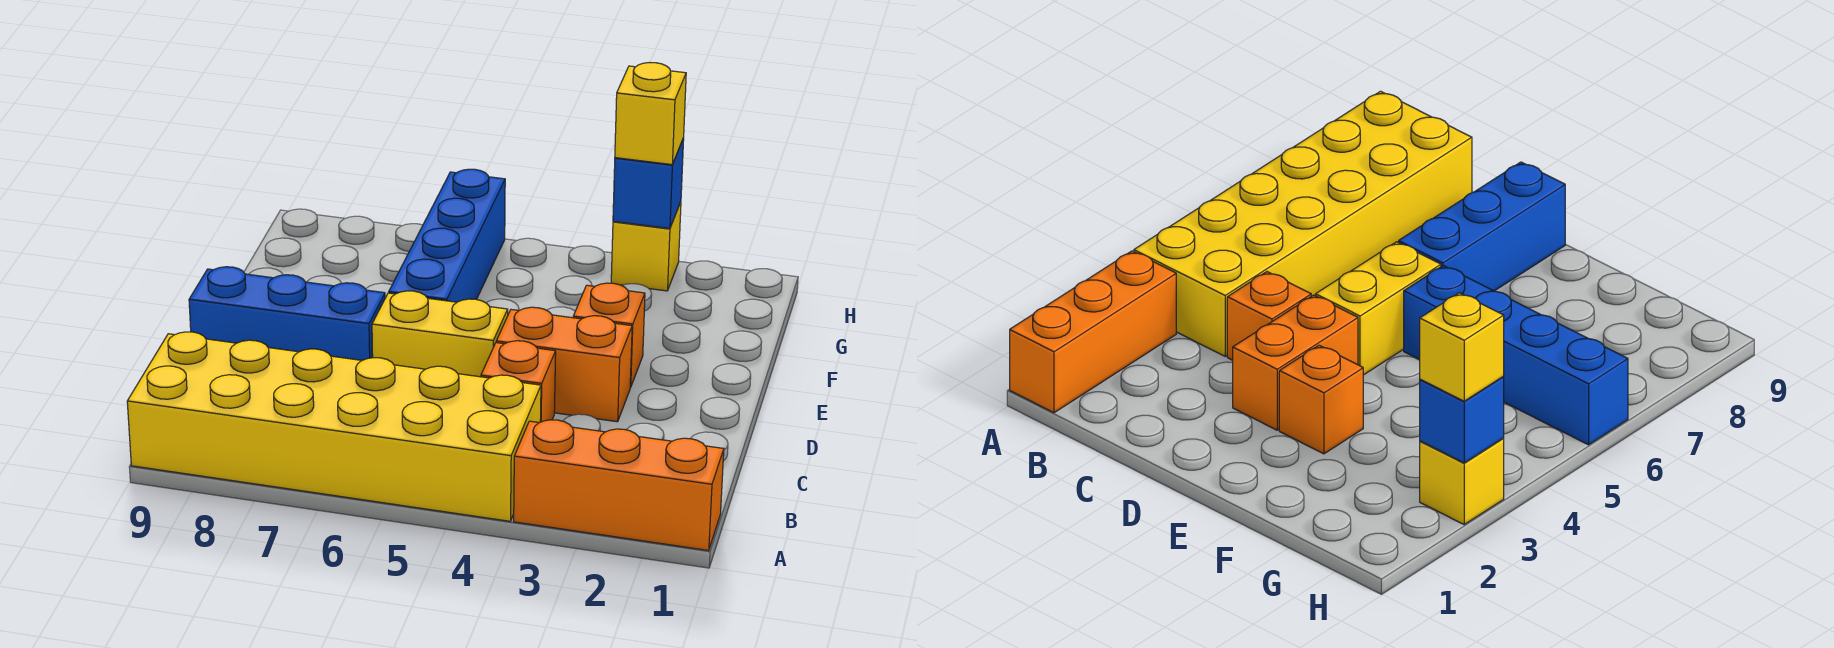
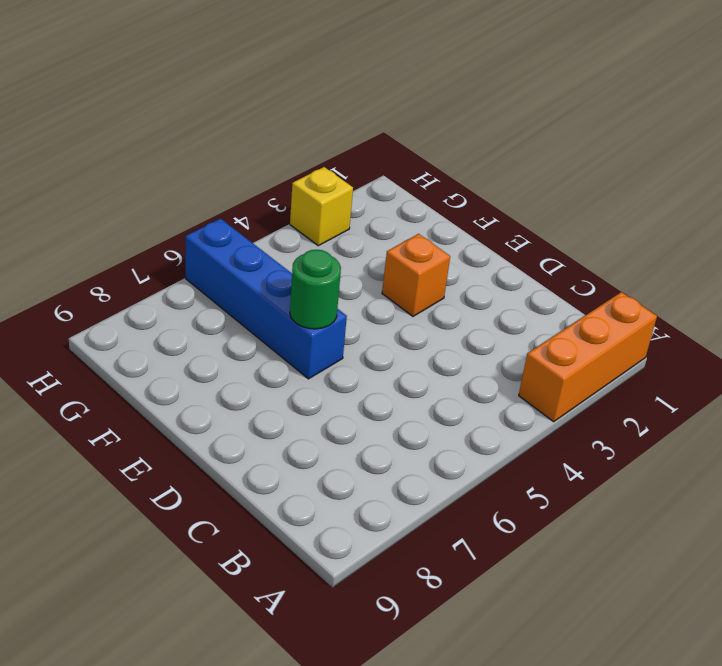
green 1x1 round brick [290,250,341,329] -> none
none -> yellow 2x6 brick [127,332,541,521]
none -> orange 1x1 brick [481,341,556,422]

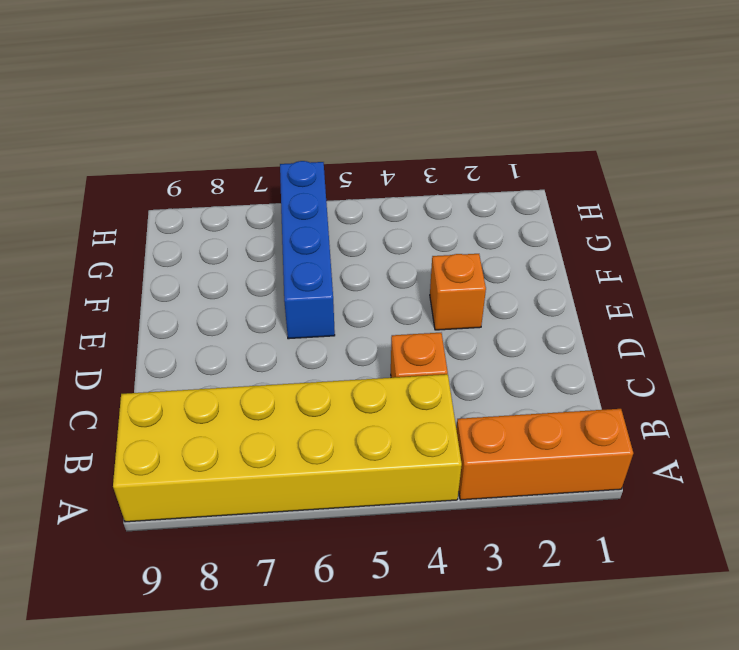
none -> orange 1x2 brick [496,307,632,422]
none -> yellow 1x2 brick [372,291,508,377]

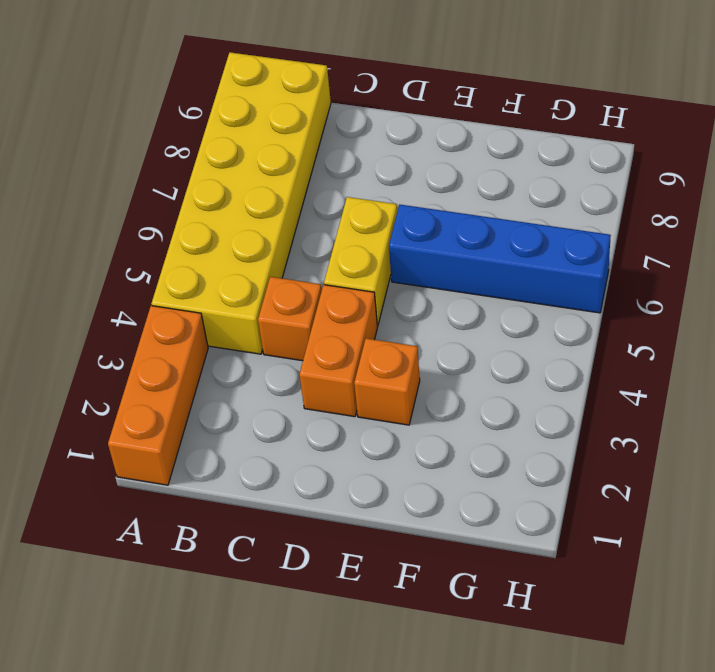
none -> blue 1x3 brick [189,267,385,360]
none -> yellow 1x1 brick [611,202,681,291]

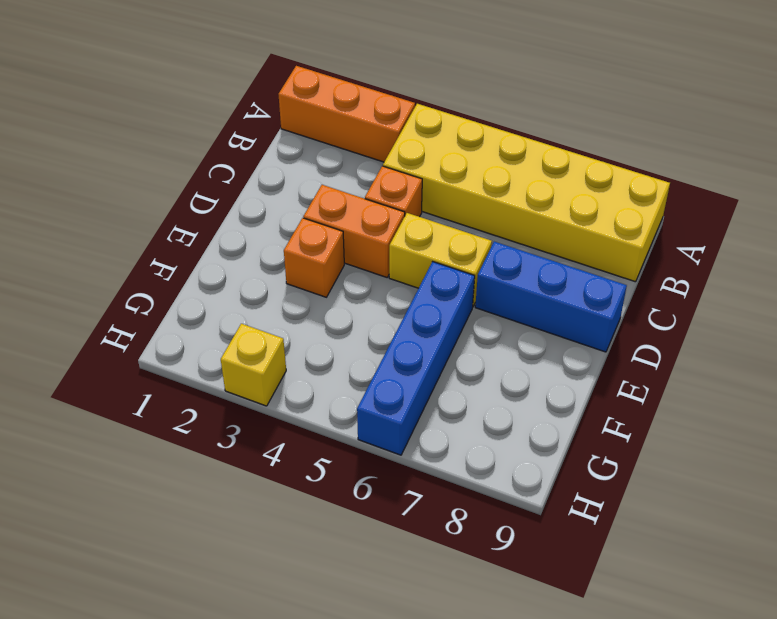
none -> blue 1x1 brick [613,138,684,229]
none -> yellow 1x1 brick [615,63,686,165]

